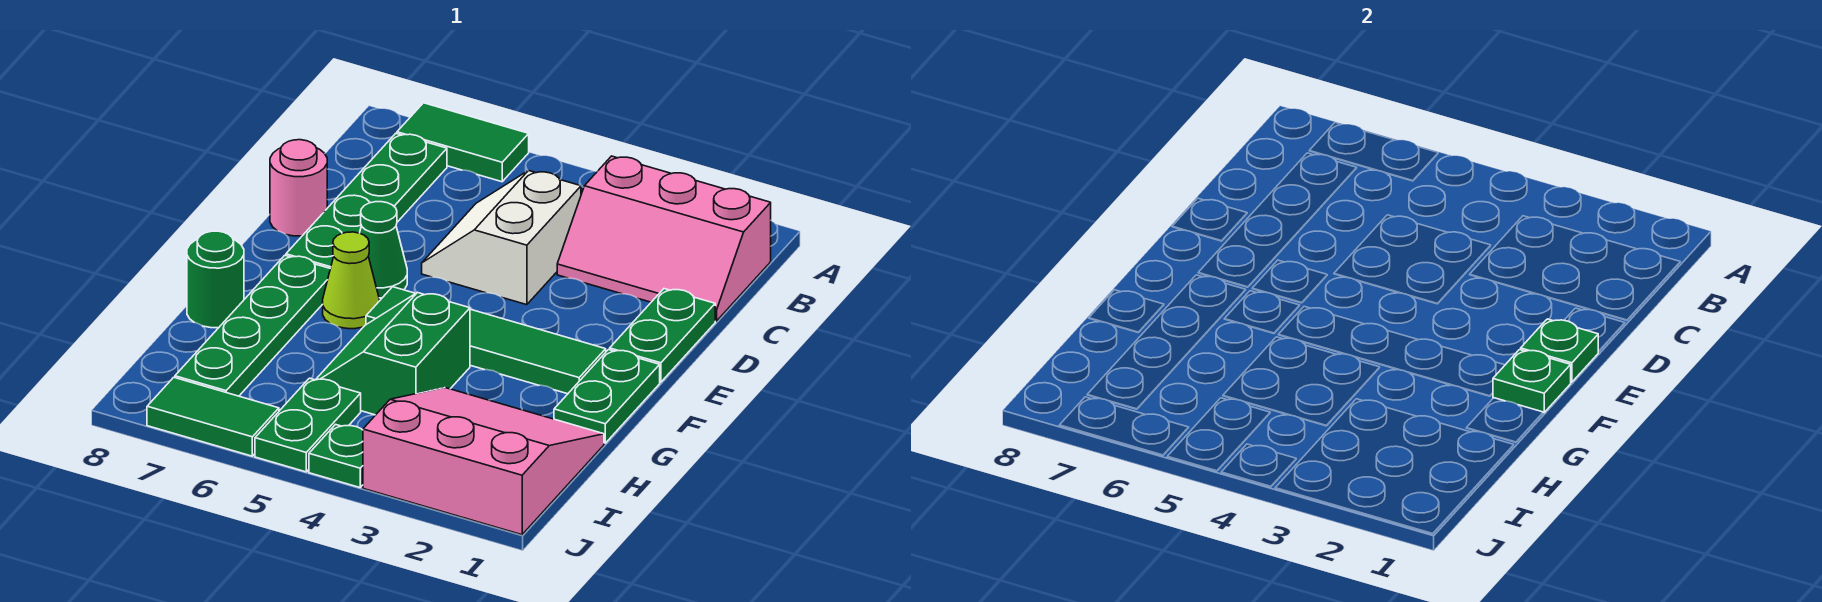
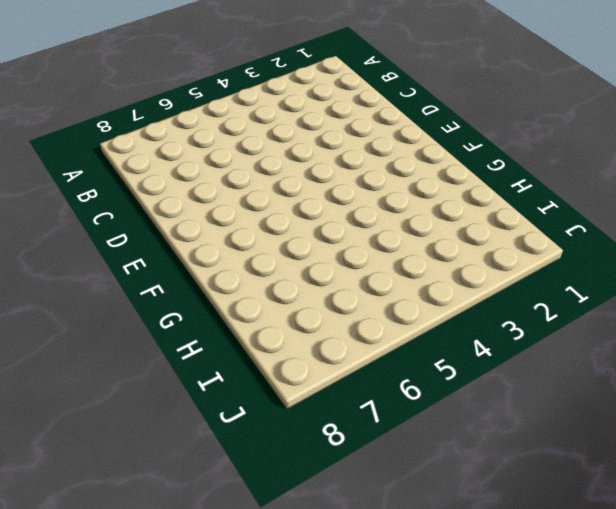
none -> green 1x2 tile [397,103,529,182]
none -> pink 2x3 slope [557,156,771,321]
none -> green 1x4 plate [286,134,447,269]

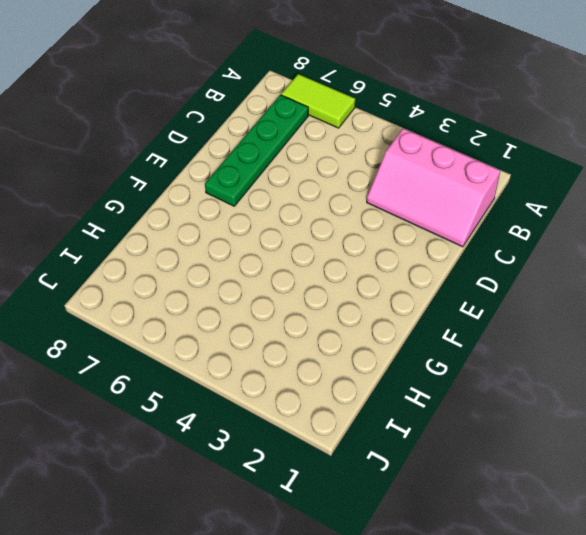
lime 1x2 tile [281,74,355,128] -> green 1x2 tile [397,103,529,182]
none -> white 2x2 slope [422,171,581,305]
none -> green 1x2 plate [610,289,715,382]
none -> pink 1x1 round brick [270,140,327,236]

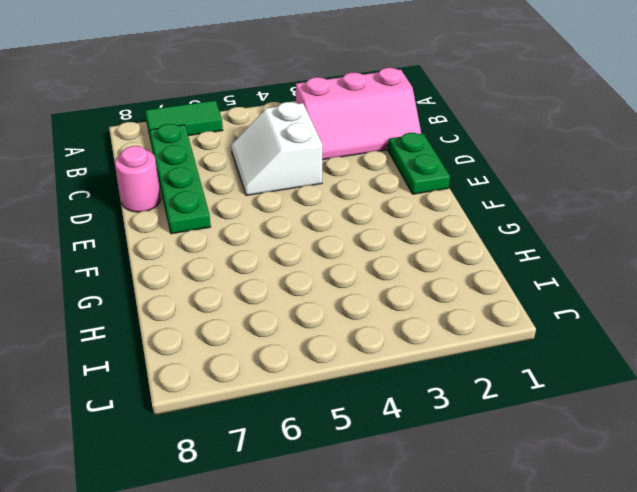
none -> green 1x1 cone [360,202,407,298]
none -> green 1x2 plate [554,350,660,443]
none -> green 1x4 tile [366,287,606,394]

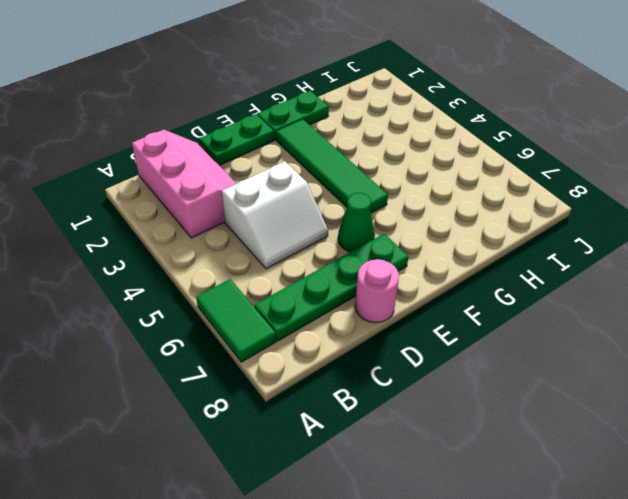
none -> lime 1x1 cone [323,232,380,329]
none -> green 1x4 plate [175,255,330,396]
none -> green 2x2 slope [316,293,470,415]

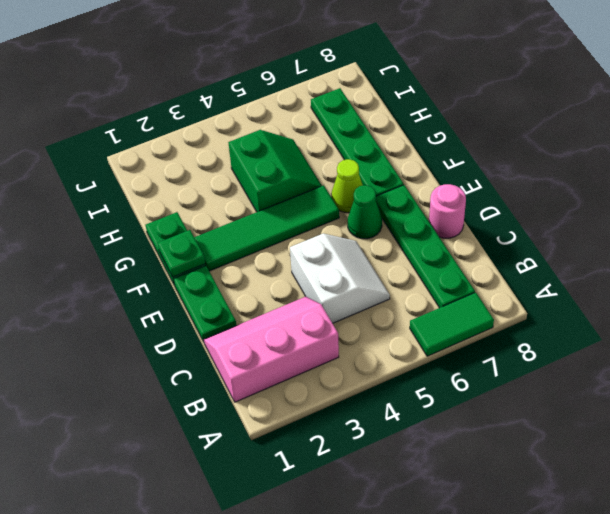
none -> green 1x1 round brick [187,231,244,328]
none -> pink 3x3 slope [363,388,604,535]
none -> green 1x2 plate [255,378,361,472]

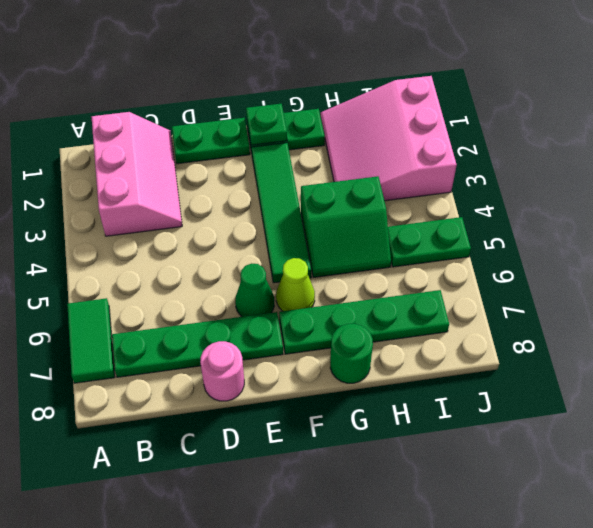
none -> white 2x2 slope [422,171,581,305]
none -> green 1x1 plate [309,424,363,488]
none -> green 1x2 tile [147,377,279,456]

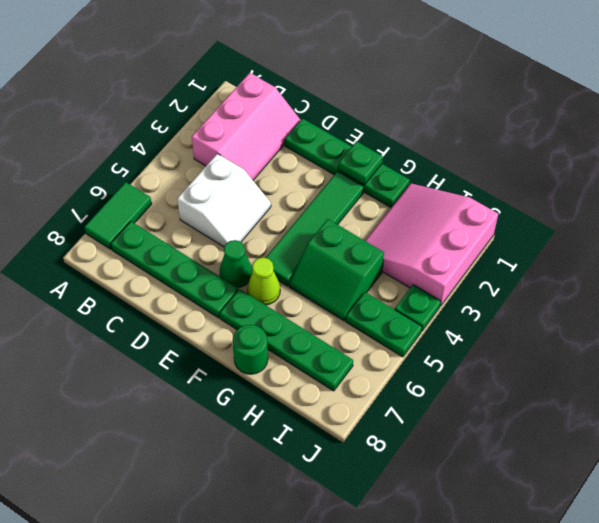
white 2x2 slope [177,154,271,247] -> white 2x2 slope turned to [422,171,581,305]
none -> pink 1x1 round brick [270,140,327,236]
none -> green 1x2 tile [147,377,279,456]
none -> green 1x1 plate [1521,319,1598,382]

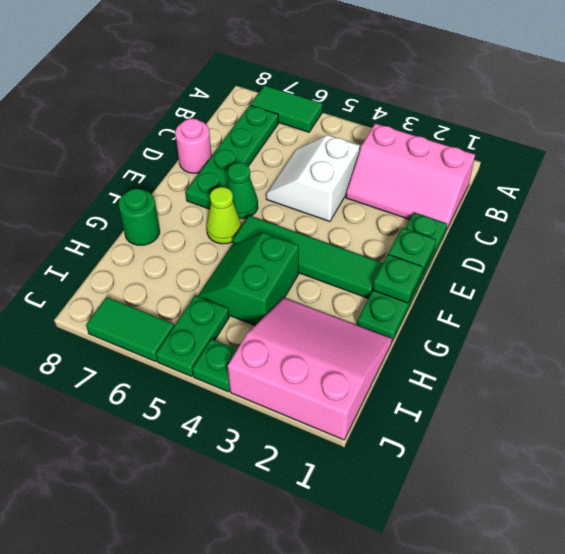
none -> green 1x4 plate [175,255,330,396]

